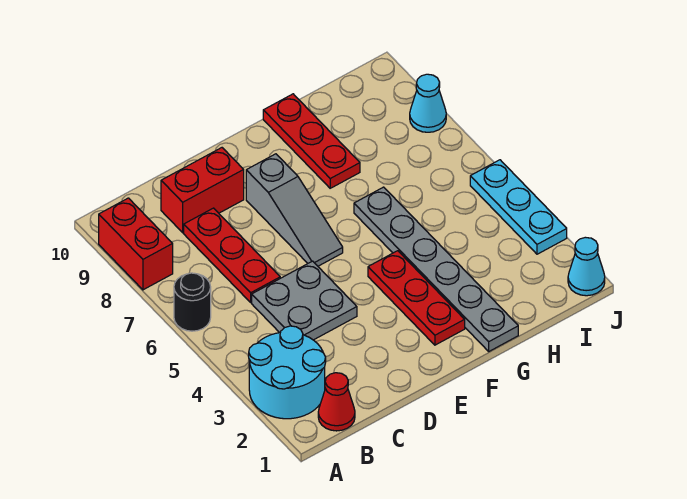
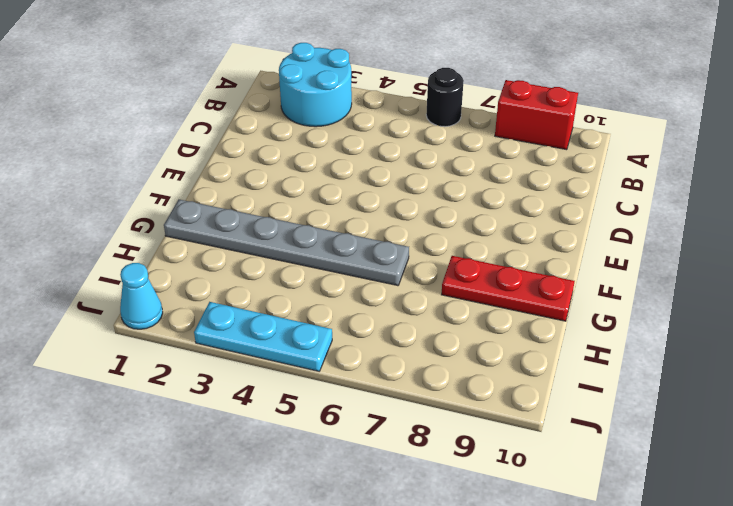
none -> red 1x1 cone [318,373,355,431]
none -> grey 2x2 plate [252,261,357,340]
none -> red 1x3 plate [184,208,280,302]

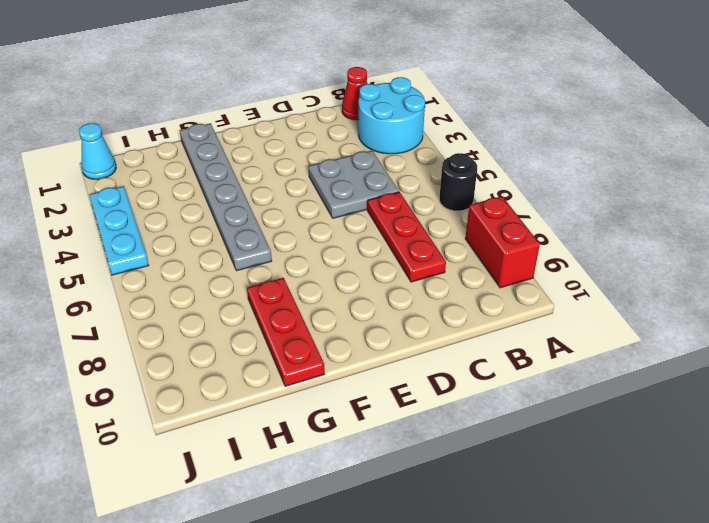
none -> red 1x2 brick [161,148,244,233]
none -> grey 1x3 slope [246,154,343,266]
none -> red 1x3 plate [368,251,465,345]

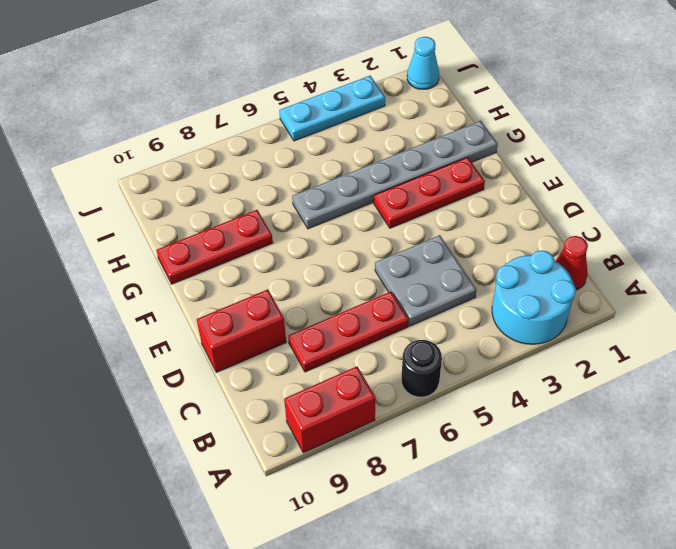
red 1x2 brick [197,290,286,372] -> red 1x2 brick turned to [161,148,244,233]
none -> grey 1x3 slope [246,154,343,266]
none -> cyan 1x1 cone [410,74,446,132]

